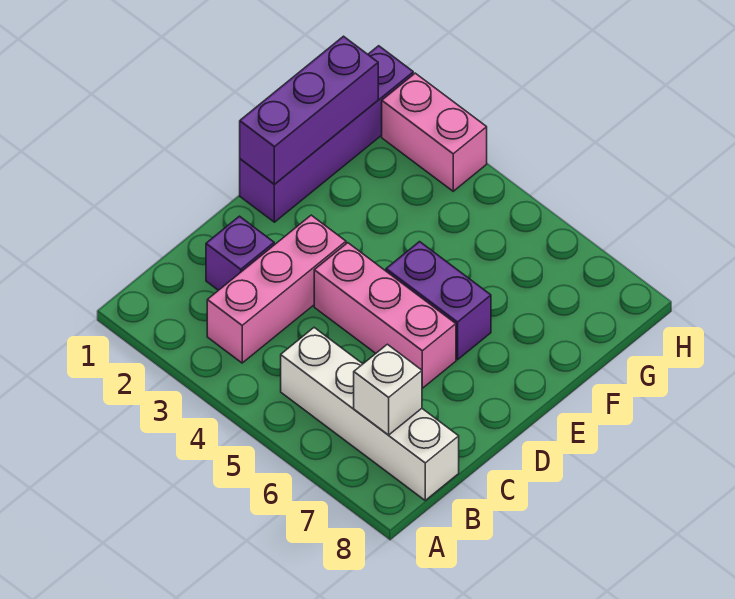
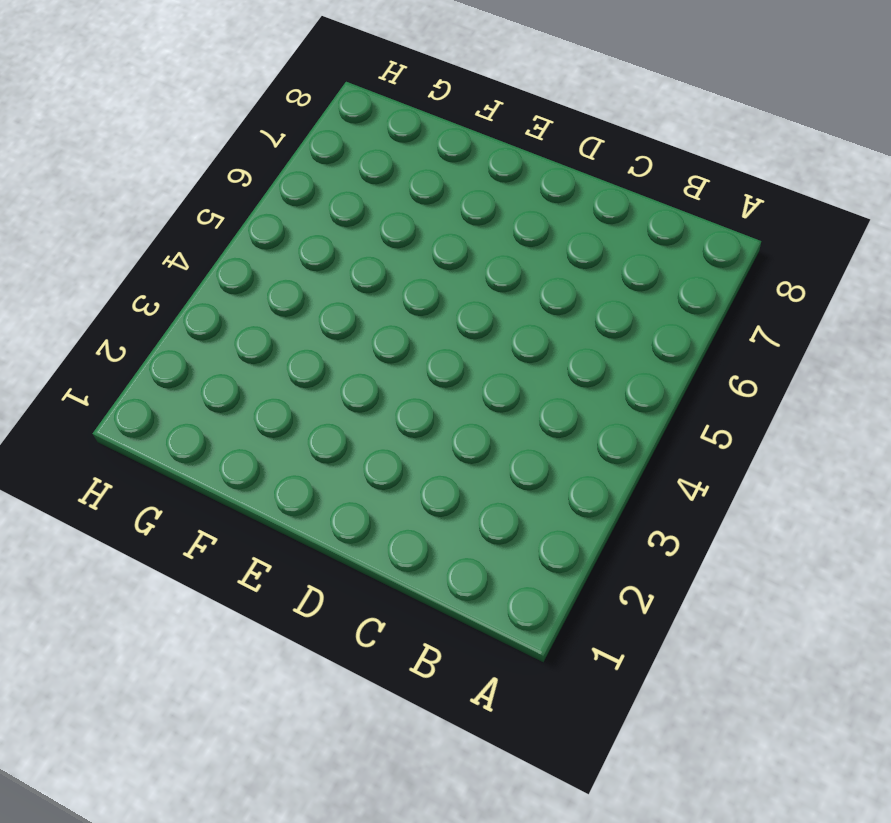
none -> pink 1x3 brick [207,215,346,363]
none -> white 1x4 brick [281,328,459,500]

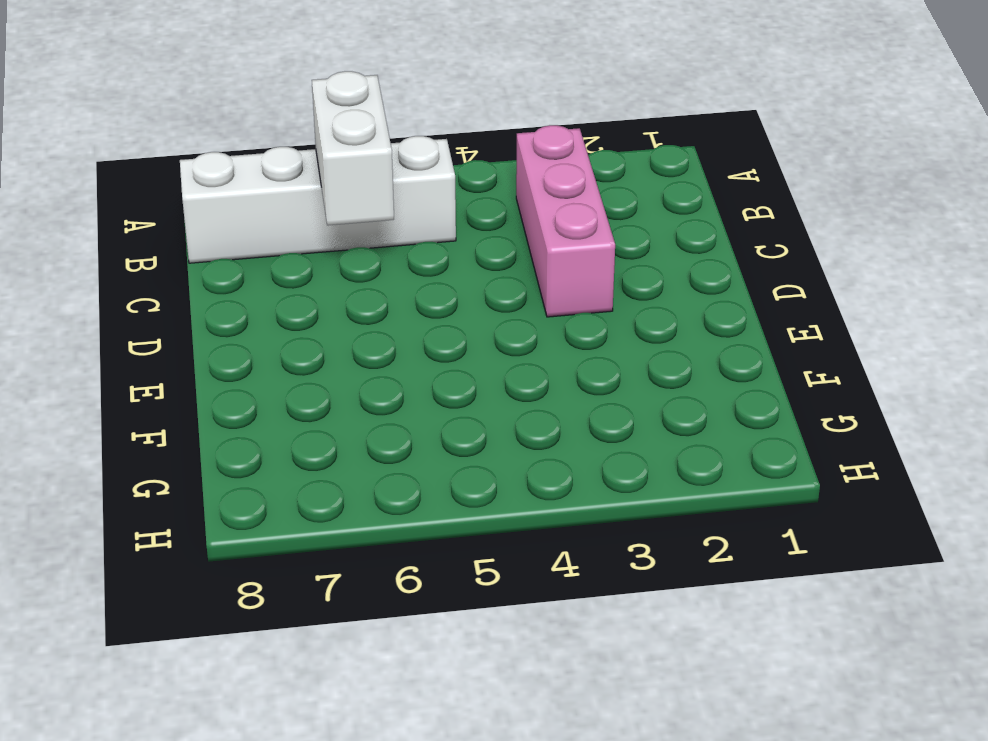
white 1x2 brick [312,71,394,225] -> none
none -> purple 1x1 brick [206,216,274,290]
none -> pink 1x3 brick [314,243,456,388]

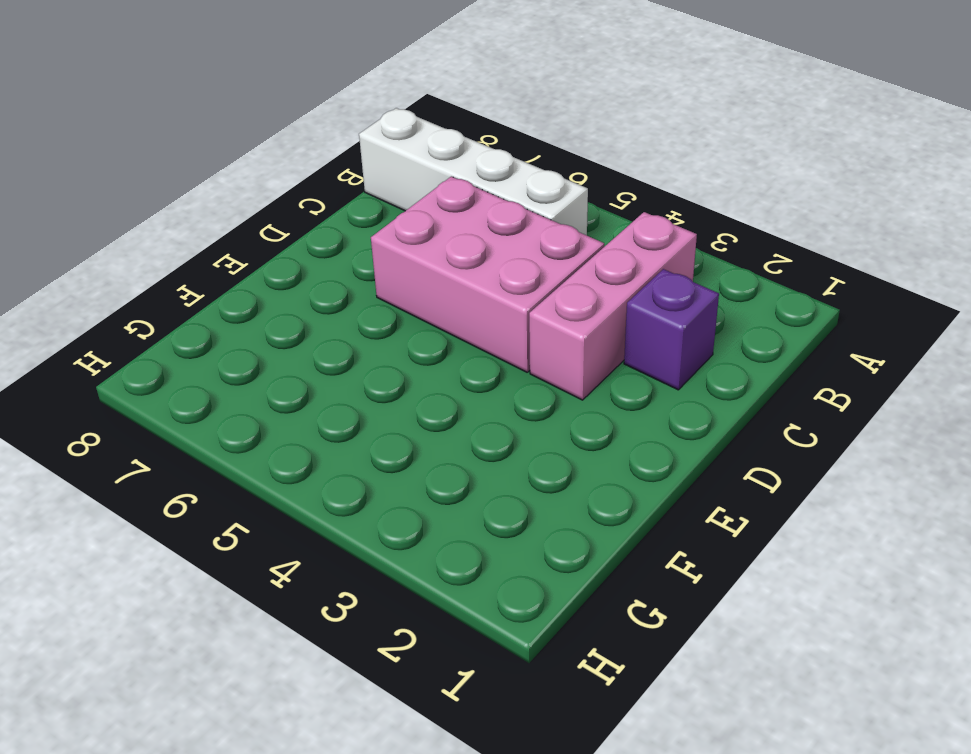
pink 2x3 brick [371,176,604,372] -> pink 1x3 brick [314,243,456,388]
none -> purple 1x4 brick [240,46,413,222]
none -> purple 1x2 brick [386,242,491,360]

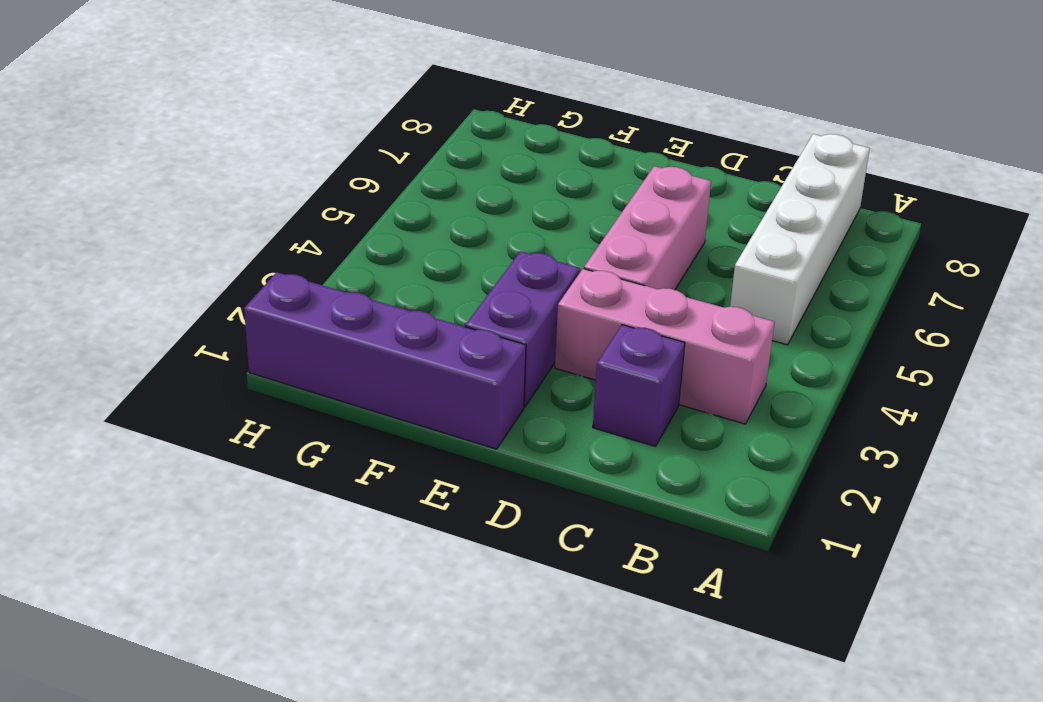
purple 1x2 brick [465,251,580,407] -> purple 1x2 brick moved to [386,242,491,360]
none -> pink 1x2 brick [382,73,487,191]
none -> white 1x1 brick [354,344,422,435]

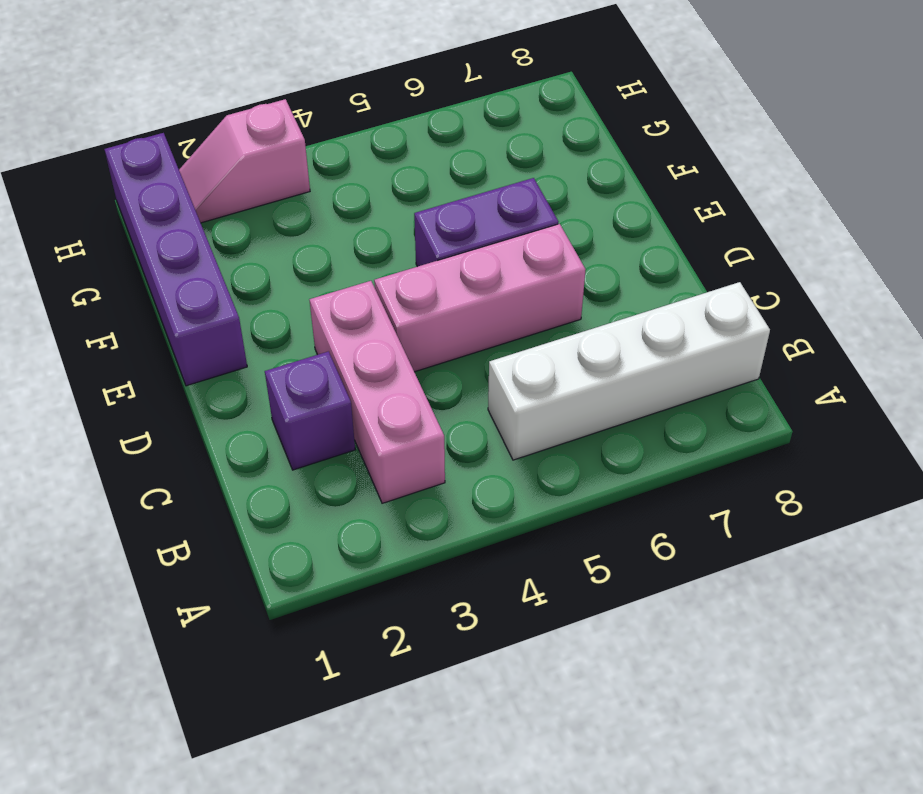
pink 1x2 slope [179,99,310,223] -> pink 1x2 brick [382,73,487,191]
none -> white 1x1 brick [354,344,422,435]
none -> purple 1x3 brick [240,36,378,184]

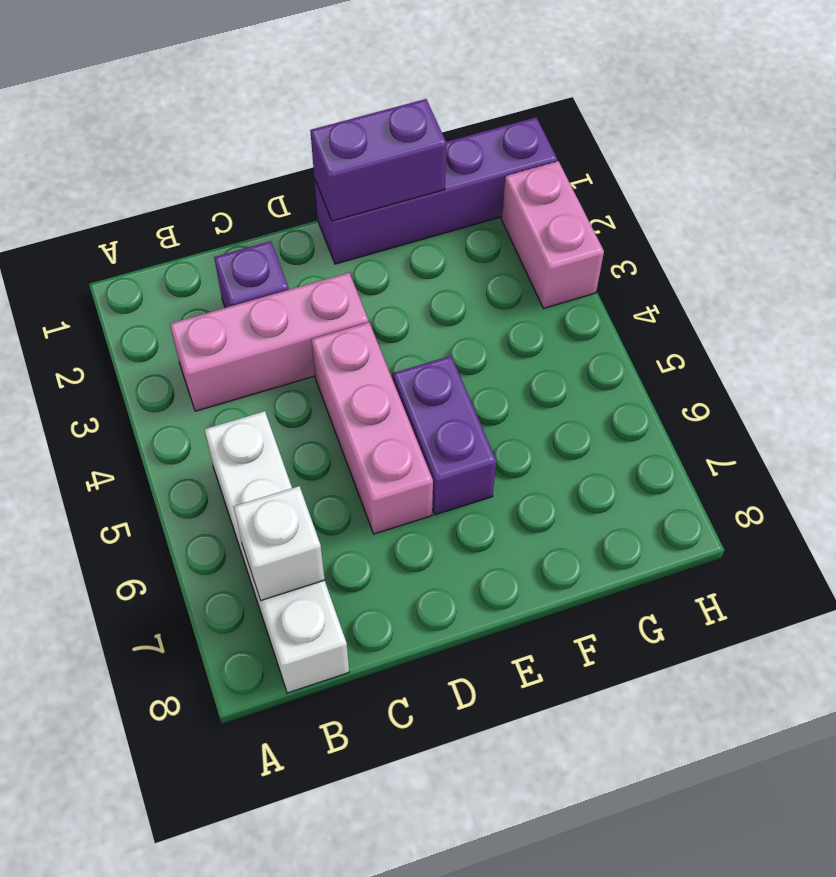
purple 1x2 brick [310,99,447,221] -> purple 1x3 brick [240,36,378,184]

